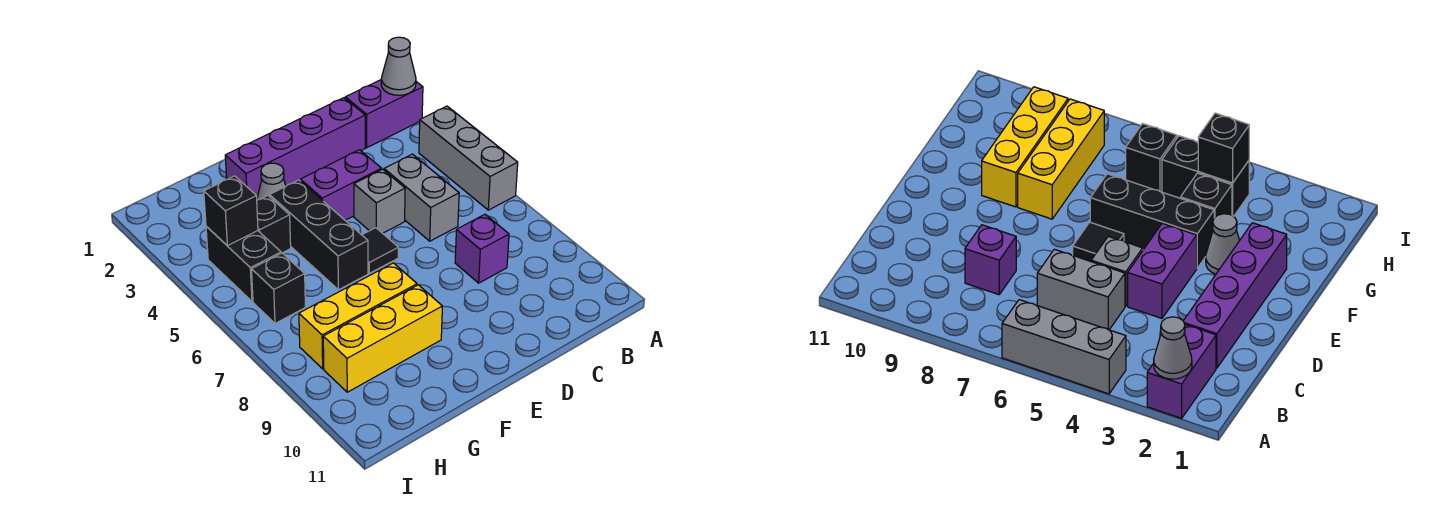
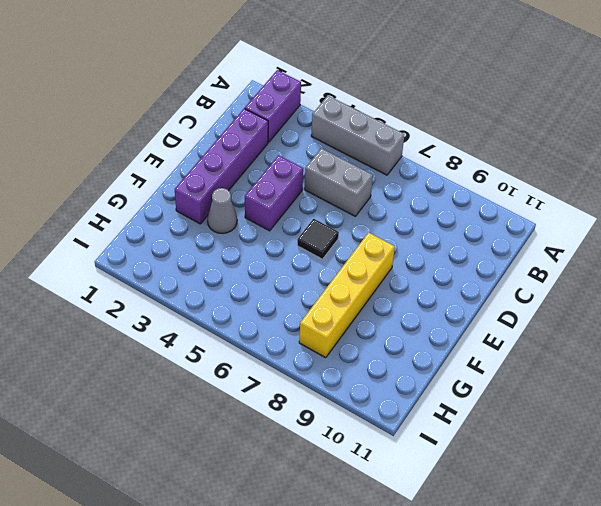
yellow 1x4 brick [299,233,395,358] -> yellow 1x3 brick [299,263,417,369]
none -> purple 1x1 brick [455,214,509,283]
none -> grey 1x1 brick [354,169,405,233]
none -> black 1x3 brick [270,180,368,290]

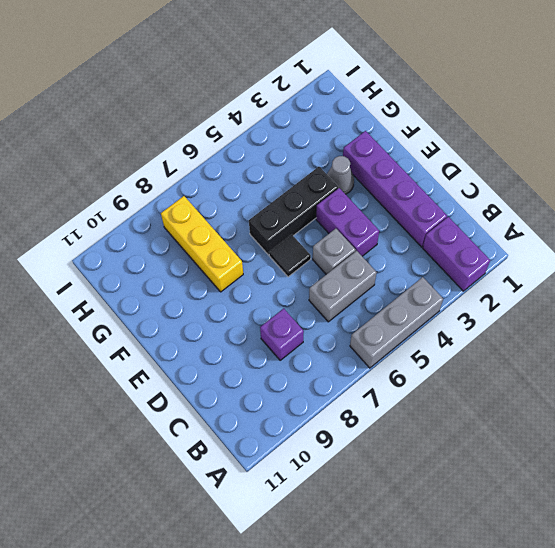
none -> yellow 1x3 brick [323,285,442,392]
none -> black 1x1 brick [257,196,291,253]
none -> black 1x2 brick [206,226,281,301]

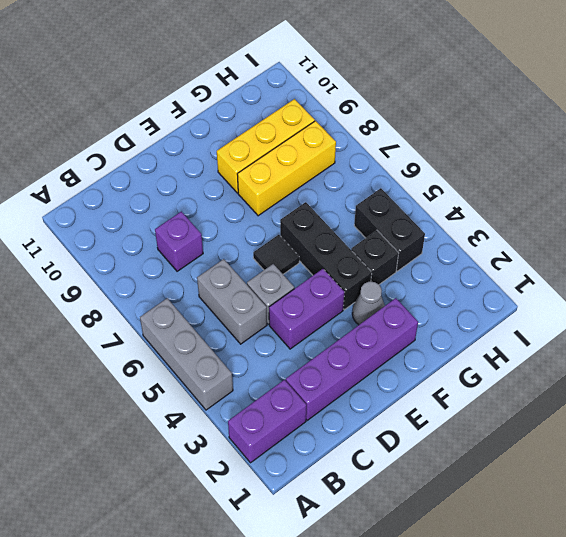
none -> black 1x1 brick [252,253,305,323]
none -> grey 1x1 cone [381,37,416,95]
none -> black 1x1 brick [204,176,258,246]

